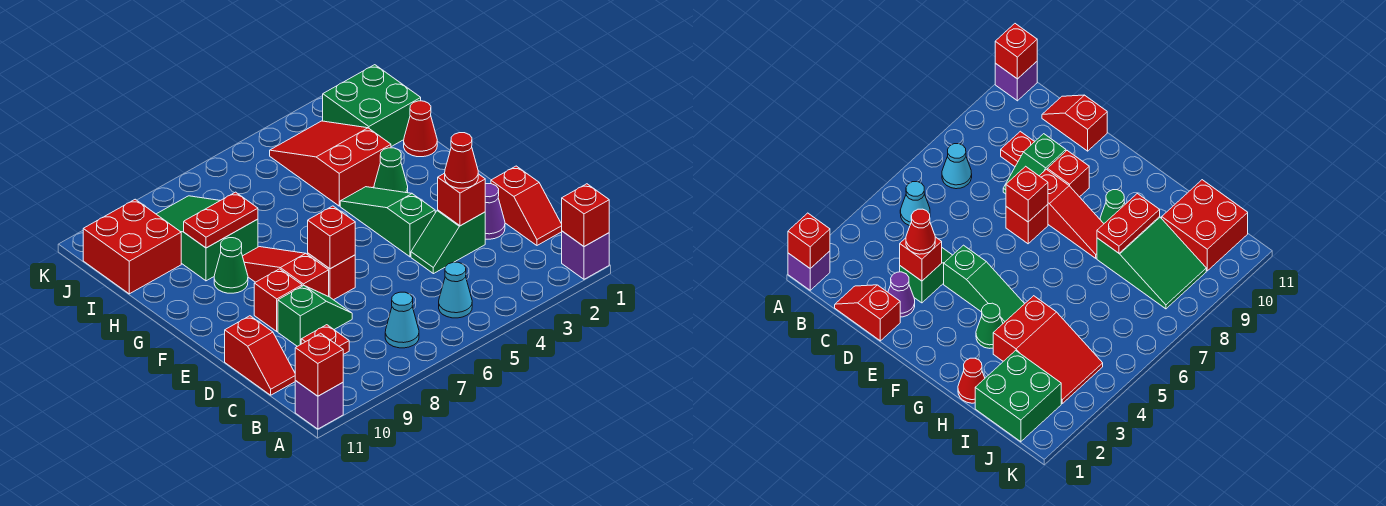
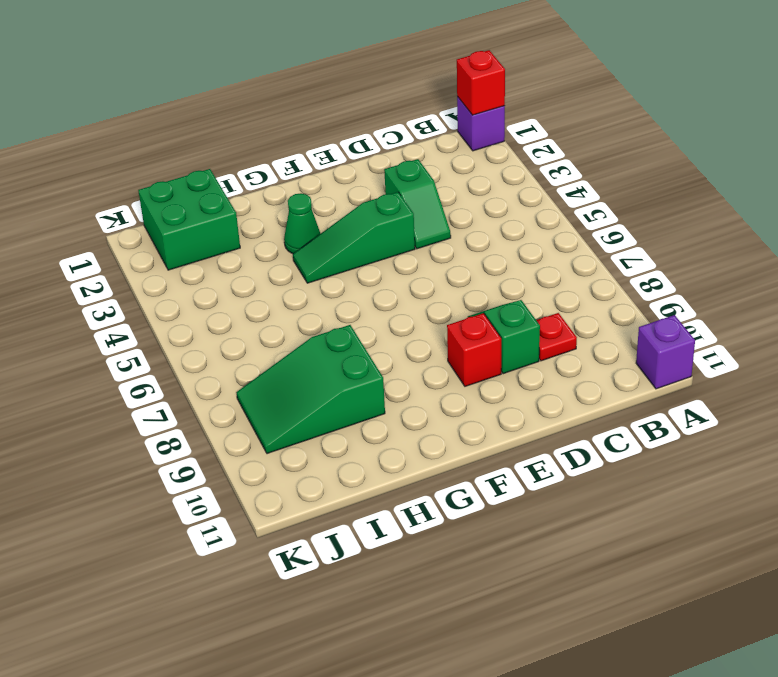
none -> cyan 1x1 cone [439,262,472,318]
none -> cyan 1x1 cone [385,292,419,348]
none -> red 1x2 slope [491,166,562,245]

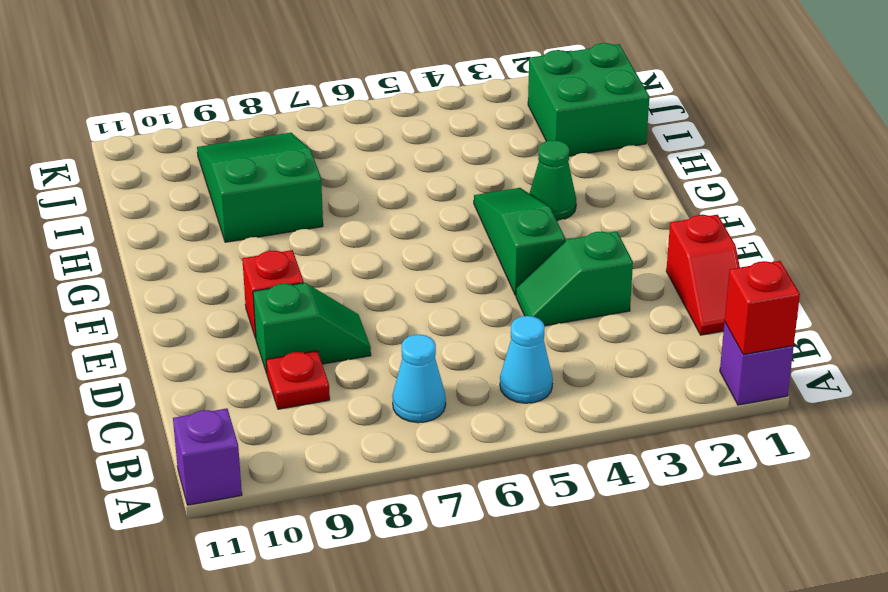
none -> red 1x2 slope [225,316,295,395]
none -> purple 1x1 cone [485,184,505,239]
none -> red 1x1 brick [308,253,355,300]

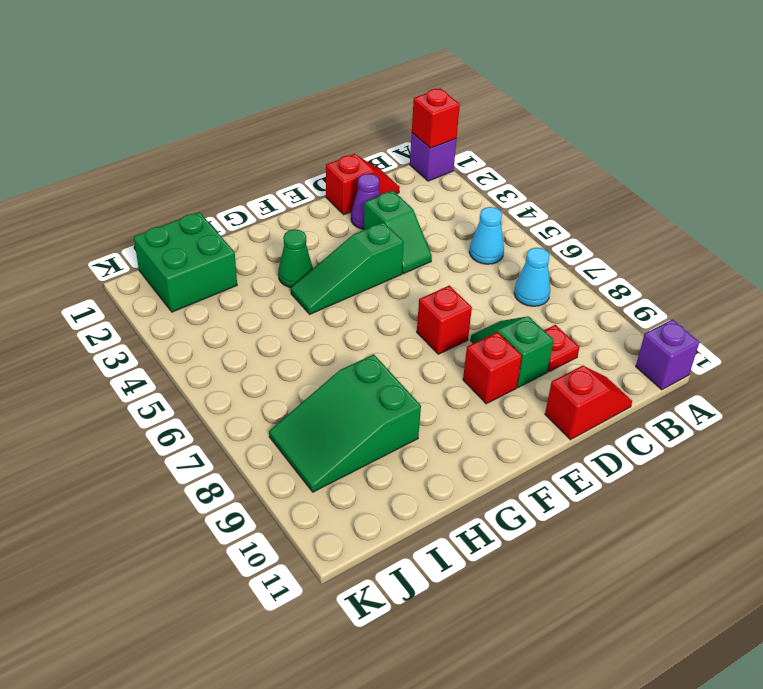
none -> red 1x3 slope [243,247,329,296]
none -> green 1x1 cone [214,238,248,293]
none -> red 1x1 cone [404,101,437,157]

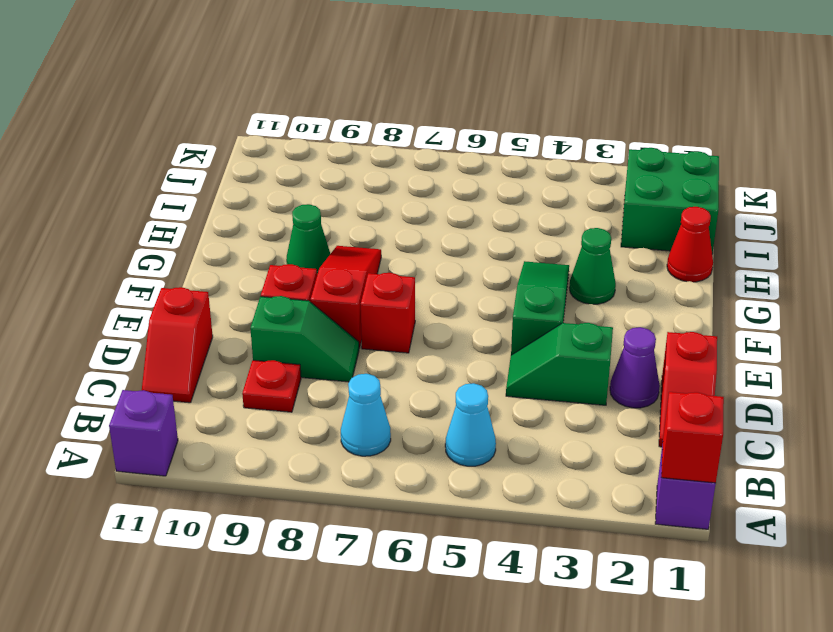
none -> red 2x3 slope [270,121,391,206]
none -> green 2x3 slope [157,196,258,281]
none -> red 2x2 brick [83,199,181,294]

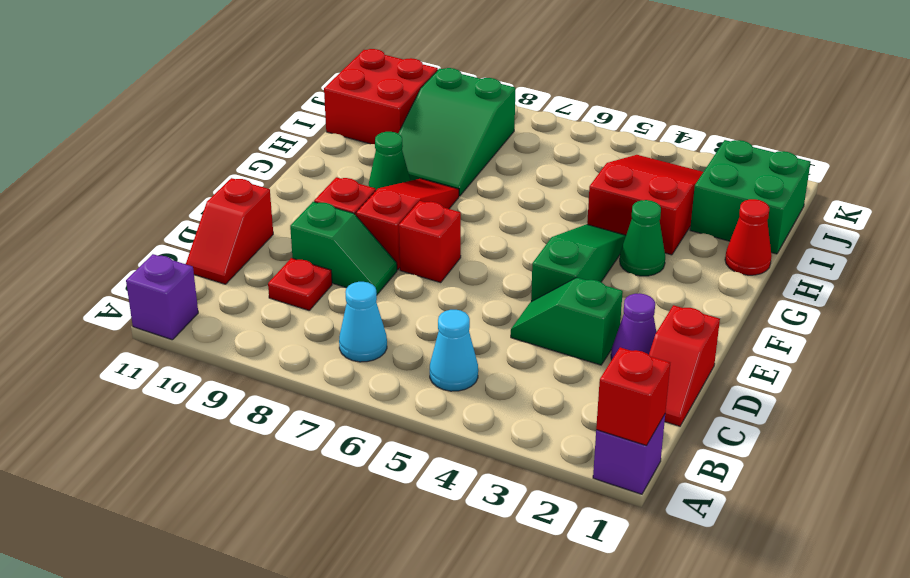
green 2x3 slope [398,68,515,196] -> green 2x3 slope turned to [157,196,258,281]
none -> red 1x1 brick [295,333,343,396]
none -> red 1x1 brick [438,173,485,226]
none -> red 1x1 brick [308,206,355,269]

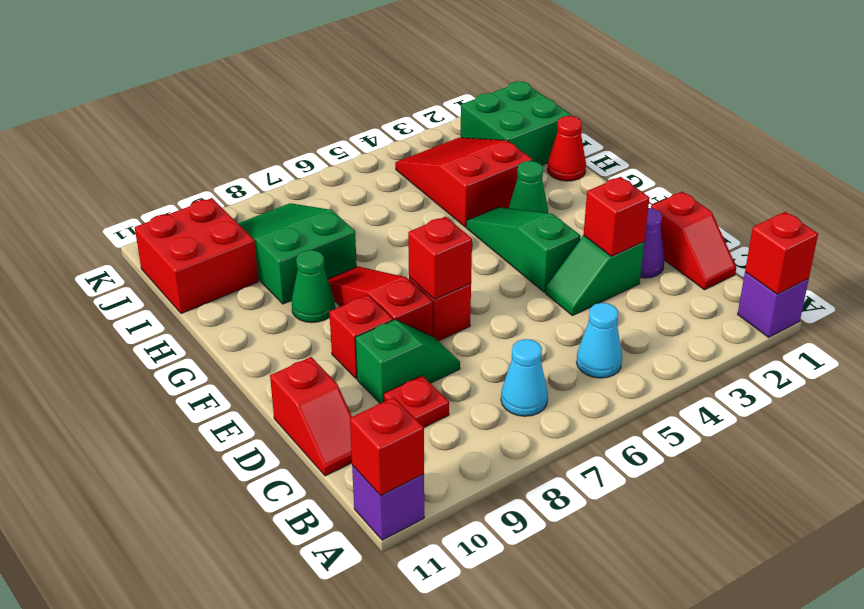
none -> red 1x2 plate [184,192,258,248]
none -> red 1x1 cone [445,133,478,188]

